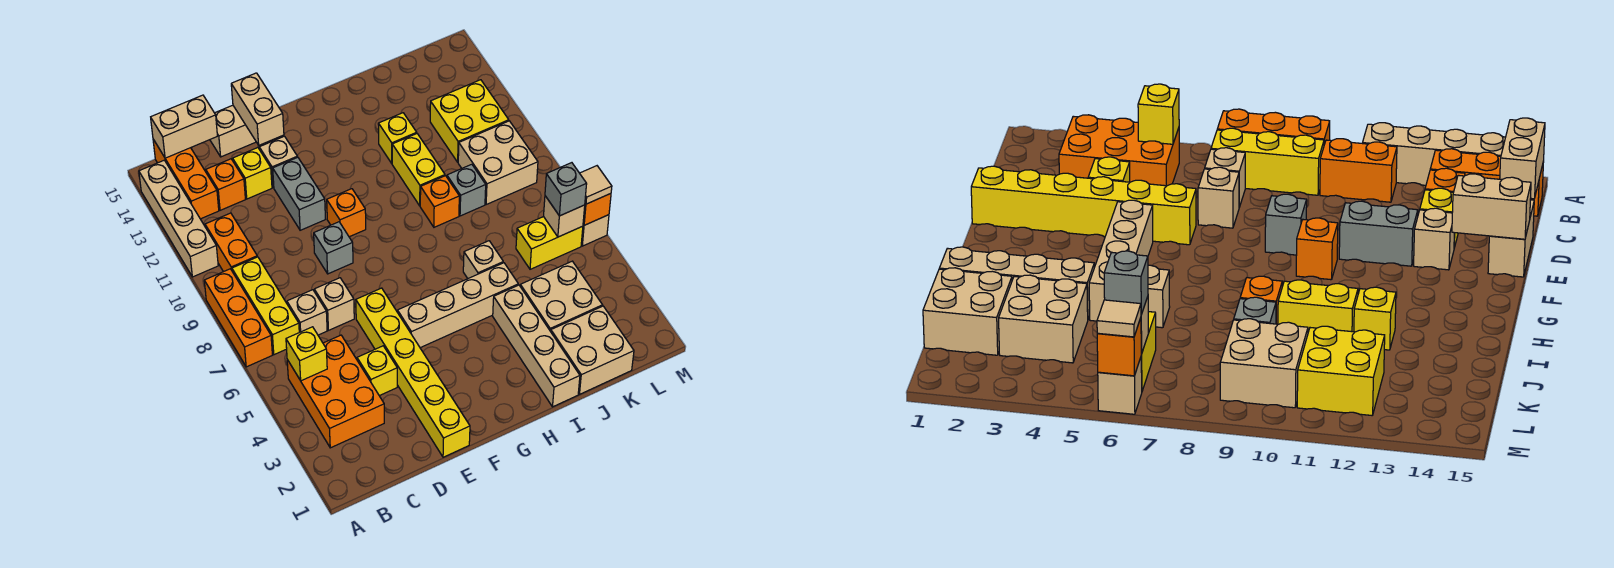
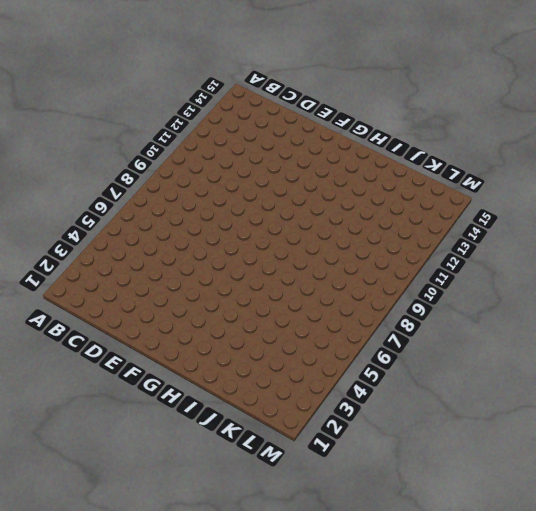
none -> orange 1x3 brick [204,269,272,367]
none -> tan 1x4 brick [139,160,218,277]
none -> orange 2x3 brick [287,335,384,448]
none -> yellow 1x3 brick [232,257,299,355]

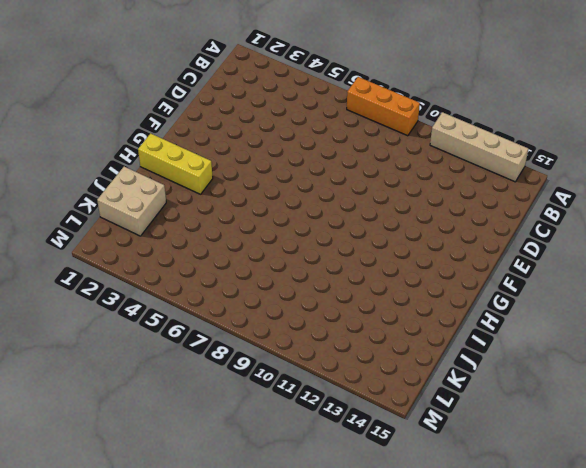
yellow 1x3 brick [138,133,213,194] -> yellow 1x3 brick moved to [232,257,299,355]
none -> orange 2x3 brick [287,335,384,448]
none -> orange 1x2 brick [205,213,257,272]
none -> orange 1x3 brick [153,139,219,219]
none -> tan 1x1 brick [287,290,327,335]

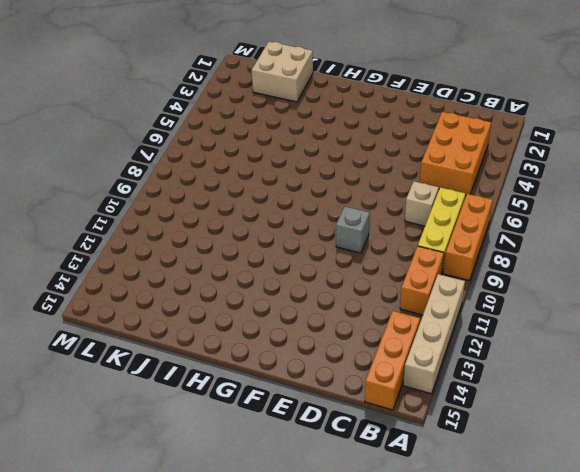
none -> orange 1x1 brick [206,159,245,210]
none -> yellow 1x1 brick [357,346,397,396]
none -> tan 1x1 brick [314,278,354,330]
none -> yellow 1x1 brick [233,147,272,199]

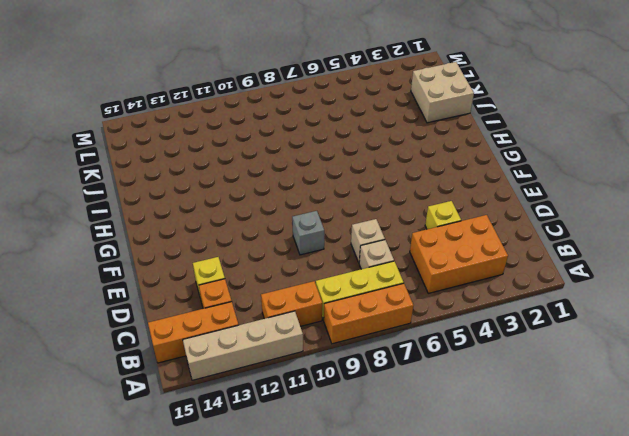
none -> tan 1x2 brick [210,105,256,157]
none -> yellow 1x6 brick [356,288,470,457]
none -> grey 1x2 brick [273,157,325,230]
none -> tan 1x1 brick [259,136,297,188]

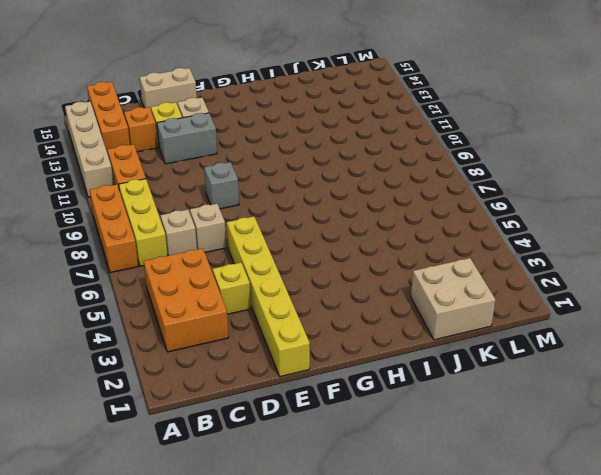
grey 1x2 brick [157,113,217,164] -> grey 1x2 brick turned to [273,157,325,230]
none -> tan 1x4 brick [398,263,518,348]
none -> orange 1x1 brick [327,189,366,237]
none -> tan 1x4 brick [493,285,580,407]
none -> tan 1x1 brick [463,241,503,278]

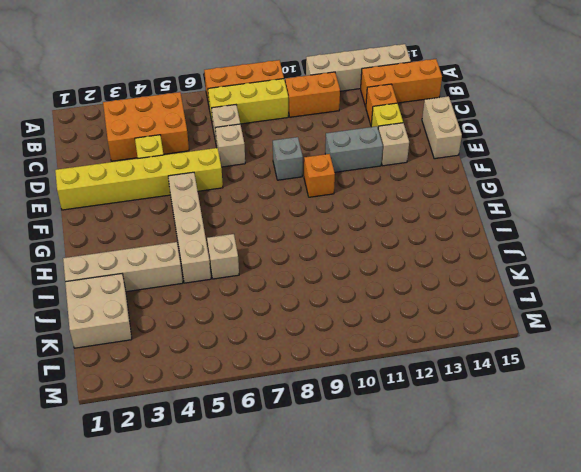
none -> orange 1x1 brick [420,176,459,227]
none -> yellow 1x2 brick [392,134,445,206]
none -> yellow 1x1 brick [378,113,417,163]
none -> tan 2x2 brick [520,261,603,331]

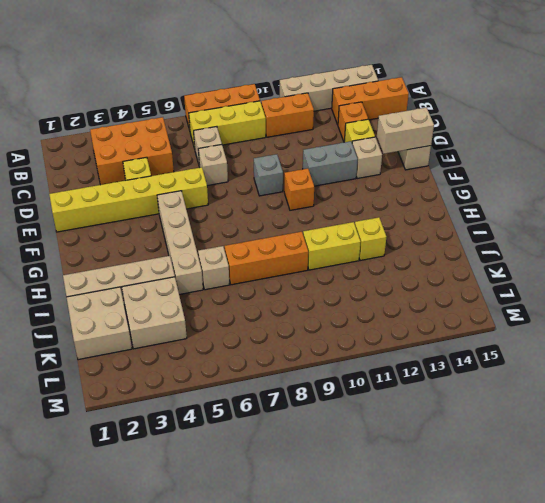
orange 1x3 brick [225,232,308,285] -> orange 1x1 brick [420,176,459,227]
none -> grey 1x1 brick [447,164,486,216]
none -> yellow 1x2 brick [516,217,583,269]
none -> tan 2x2 brick [458,121,538,204]
none -> yellow 2x2 brick [430,80,509,162]

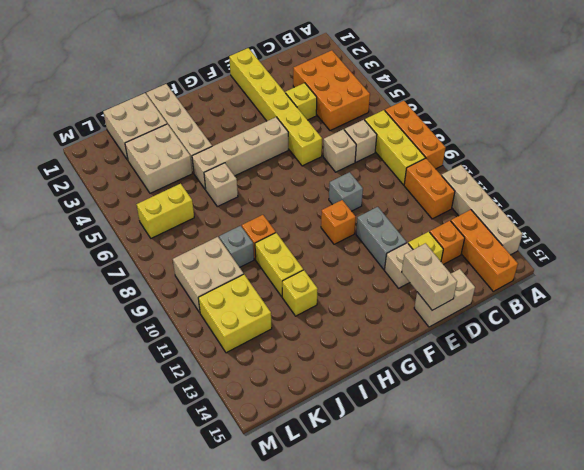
none -> tan 1x1 brick [581,215,609,246]
none -> yellow 1x1 brick [286,327,327,381]
none -> tan 1x2 brick [151,95,217,158]
none -> tan 1x1 brick [544,196,585,237]

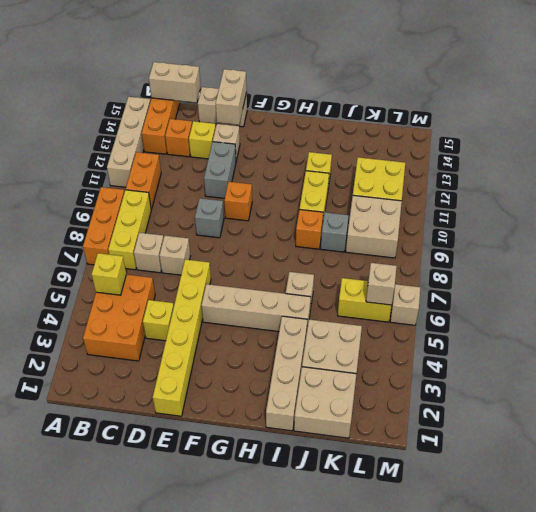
none -> orange 1x1 brick [583,193,611,225]
none -> grey 1x1 brick [545,163,587,216]
none -> tan 1x1 tile [580,166,612,204]

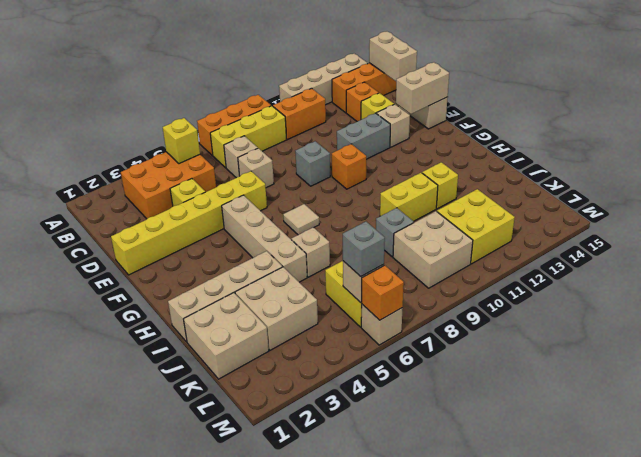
tan 1x1 tile [283,204,319,235] -> tan 1x1 tile moved to [580,166,612,204]
none -> orange 1x1 brick [420,176,459,227]

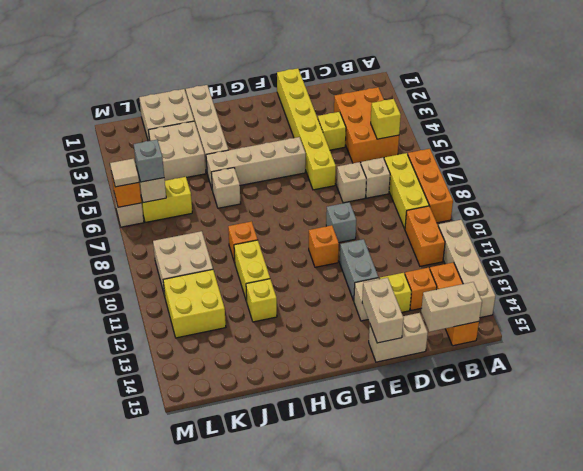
none -> grey 1x1 brick [447,164,486,216]

